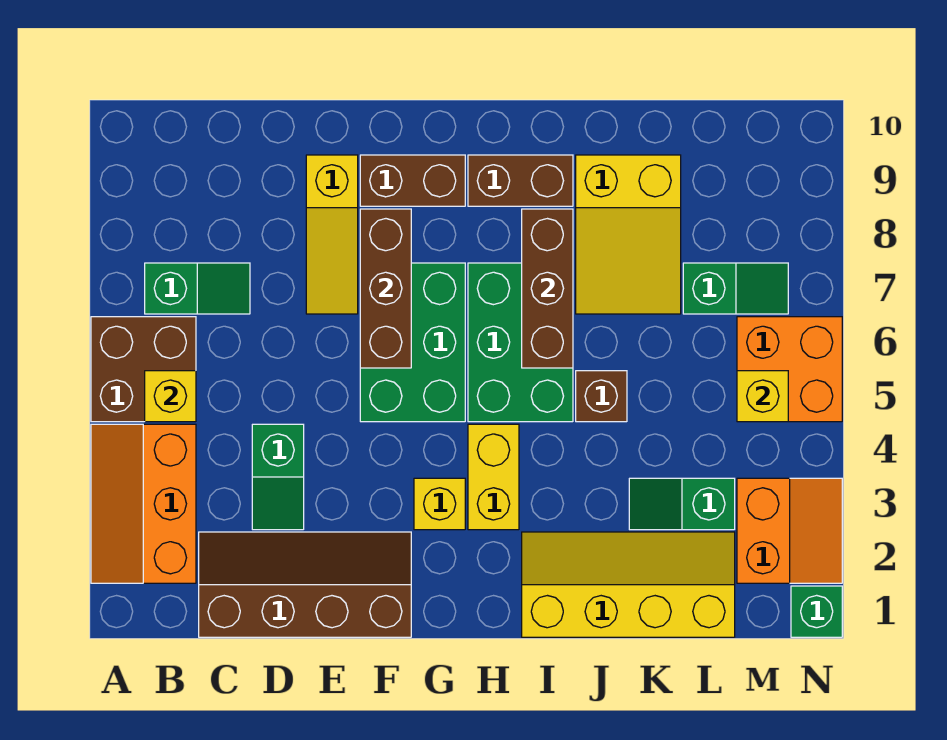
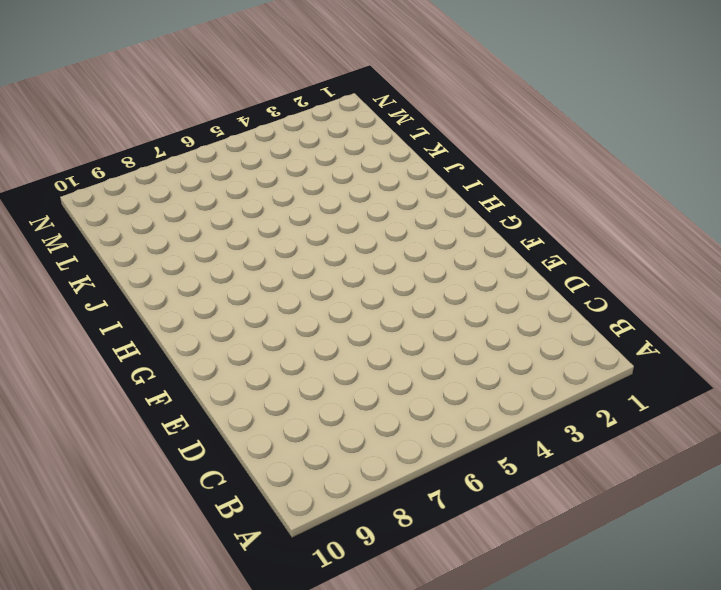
none -> orange 2x3 slope [91,424,196,583]
none -> brown 2x2 brick [91,317,196,422]
none -> green 1x2 slope [145,263,250,314]

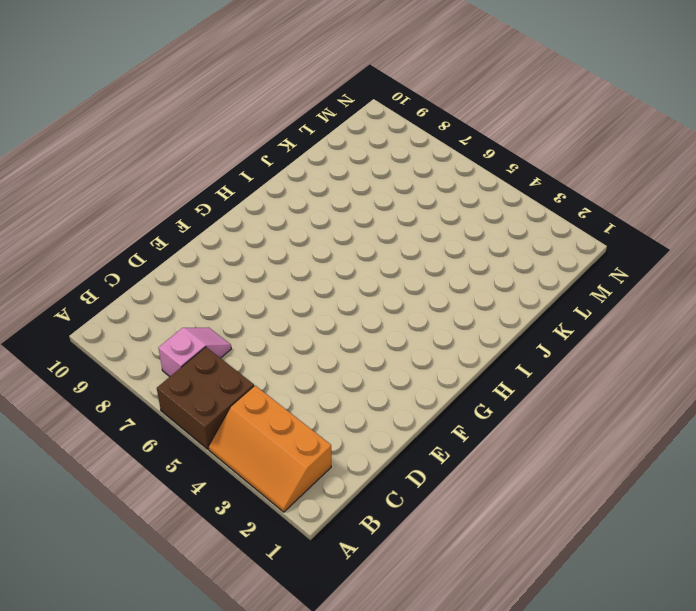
pink 1x2 slope [158,327,231,376] -> green 1x2 slope [145,263,250,314]
none -> brown 2x4 slope [199,532,411,637]
none -> green 1x2 slope [252,424,304,530]
none -> yellow 1x3 slope [306,155,358,314]

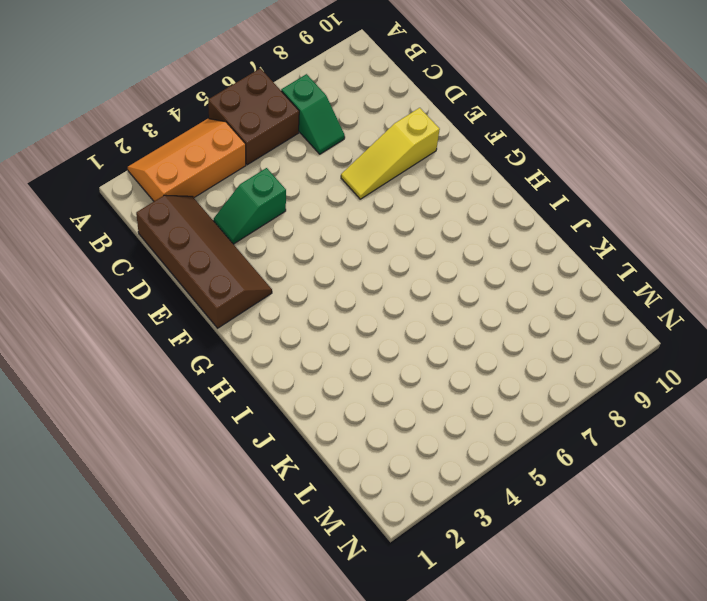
none -> green 2x3 brick [360,263,465,422]
none -> brown 1x2 brick [360,155,465,206]
none -> yellow 1x1 brick [414,478,465,530]

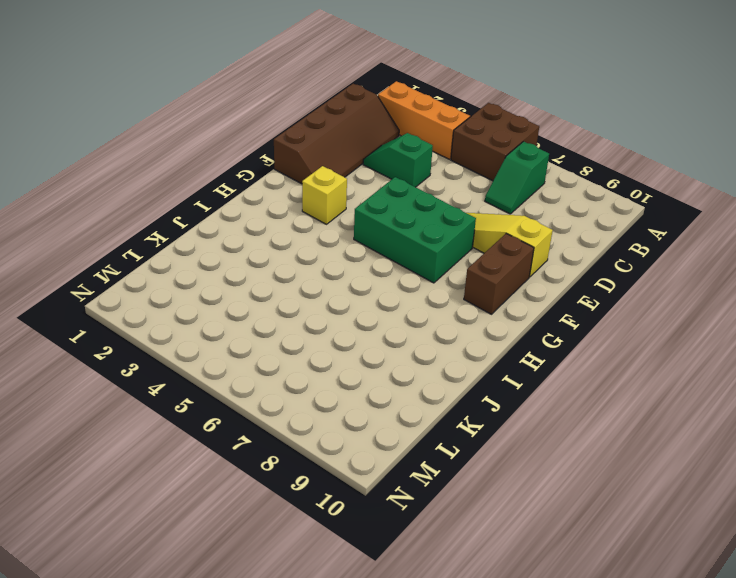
none -> yellow 1x2 brick [468,424,519,530]
none -> green 2x3 brick [468,263,573,422]
none -> brown 1x2 brick [468,155,573,206]

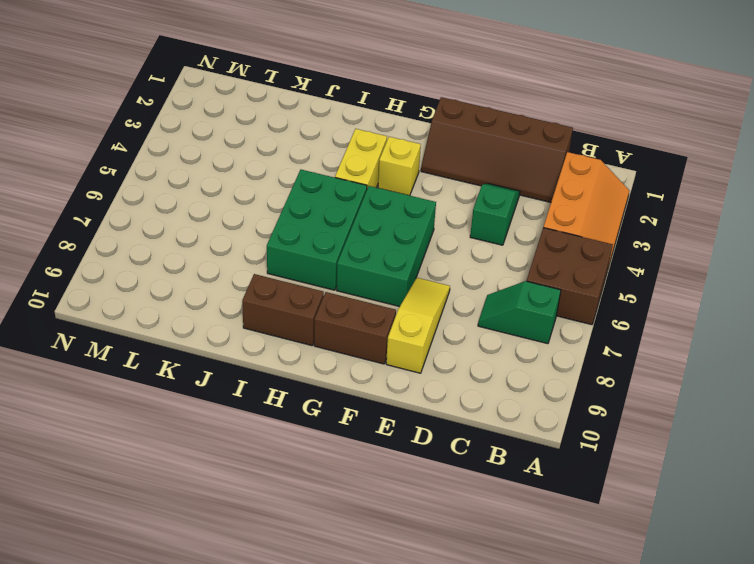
none -> yellow 2x4 slope [522,532,735,637]
none -> brown 1x1 brick [576,371,627,422]
none -> yellow 2x3 slope [576,155,681,314]

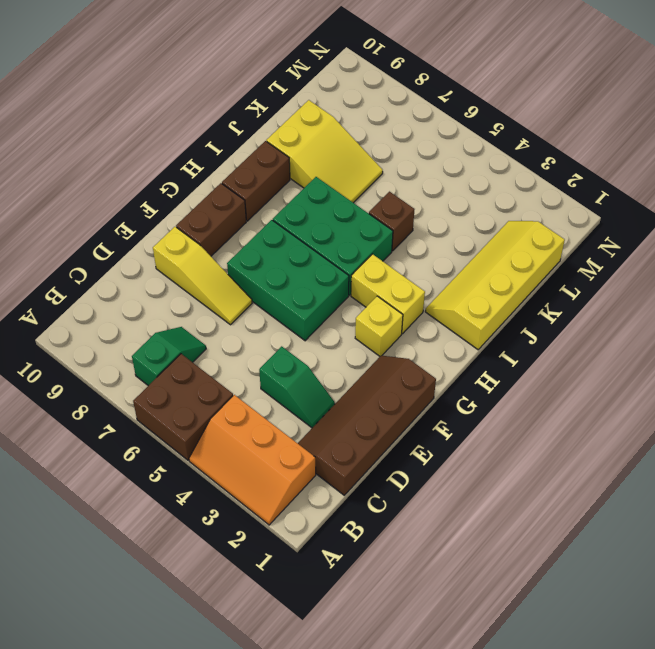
none -> green 1x2 slope [629,478,735,530]
none -> green 1x2 slope [683,263,788,314]
none -> orange 2x2 slope [737,478,842,583]

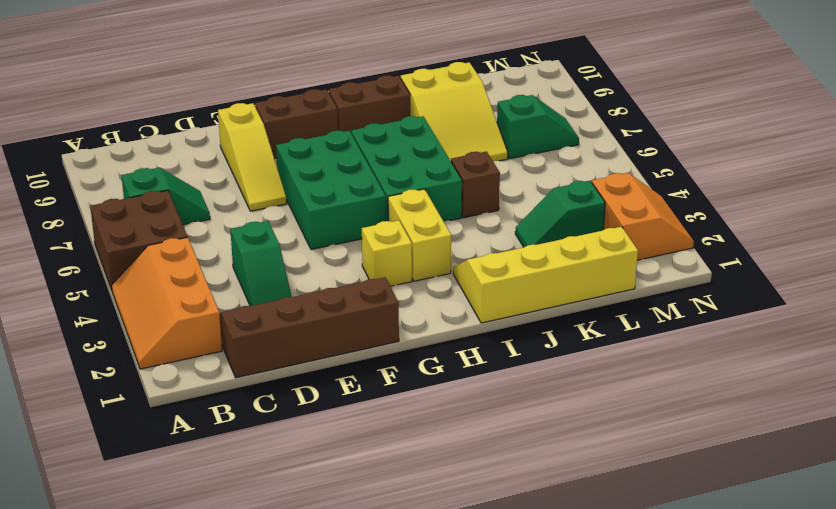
none -> orange 2x2 brick [737,317,842,422]
none -> green 1x1 brick [791,586,842,637]
none -> yellow 1x1 brick [145,371,196,422]

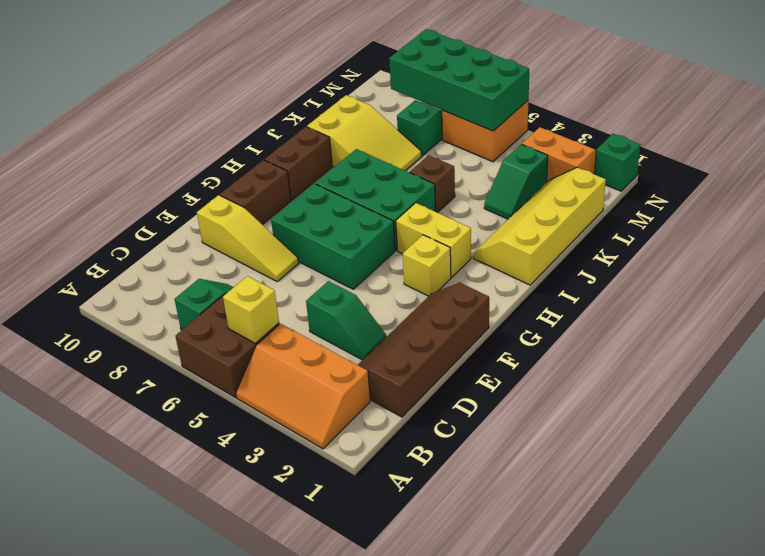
green 2x4 brick [389,29,529,131] -> yellow 1x1 brick [737,371,788,422]
none -> brown 1x3 brick [360,209,411,368]
none -> brown 1x3 brick [522,209,573,368]

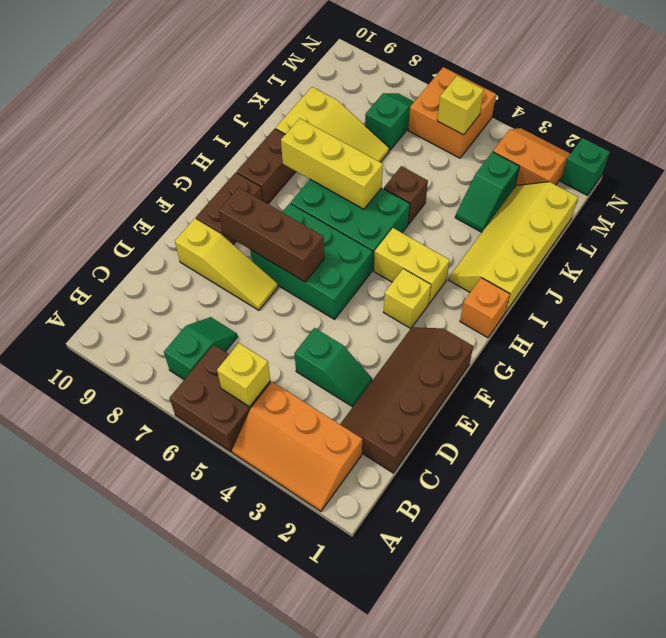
orange 1x1 brick [460,278,510,338] -> none
yellow 1x3 brick [281,118,383,209] -> brown 1x3 brick [522,209,573,368]

